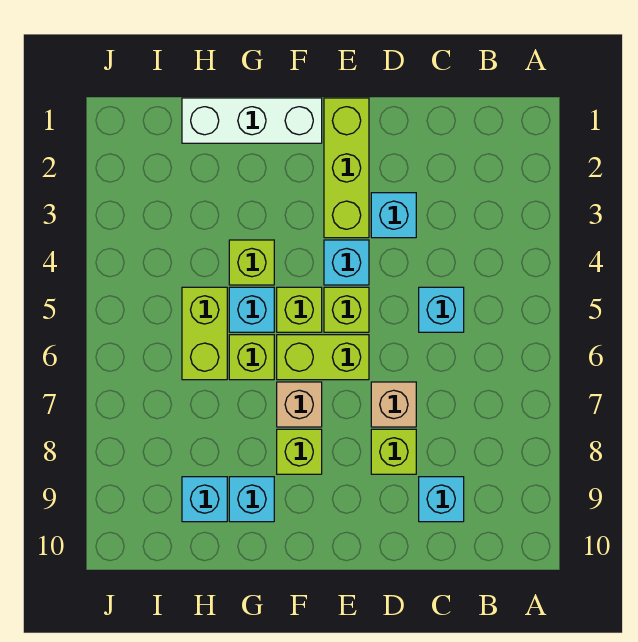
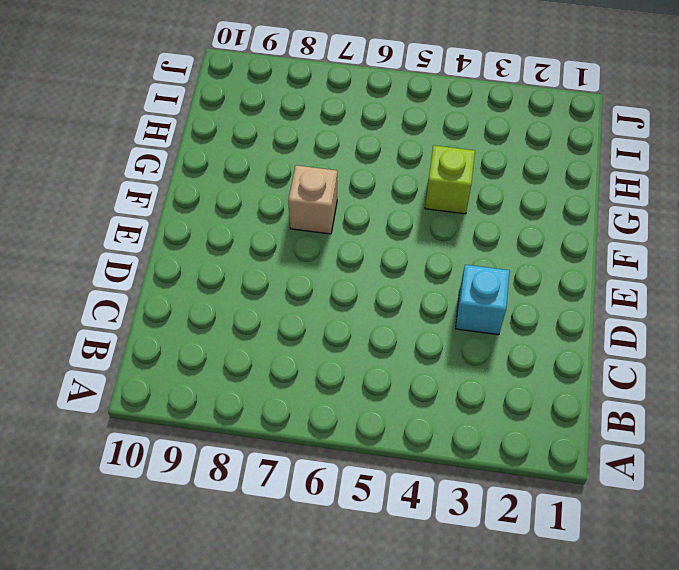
none -> cyan 1x1 brick [419,287,464,332]
none -> cyan 1x1 brick [419,477,464,522]
none -> tan 1x1 brick [371,382,416,427]

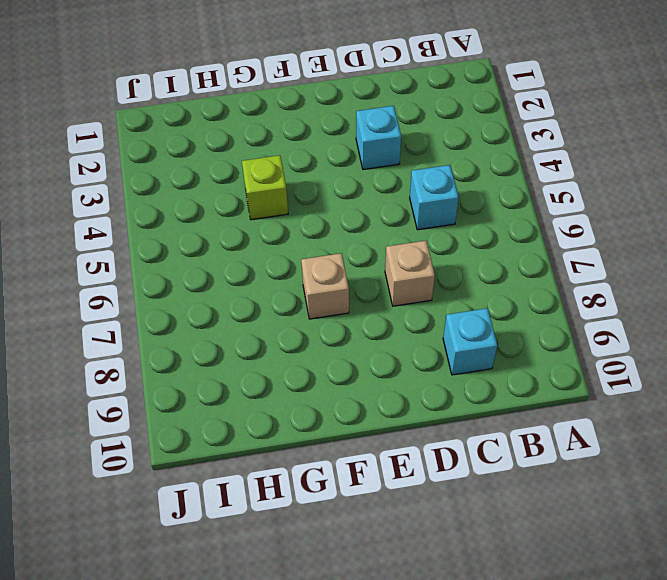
none -> lime 1x1 brick [371,429,416,474]
none -> lime 1x3 brick [324,98,369,238]
none -> cyan 1x1 brick [324,240,369,285]

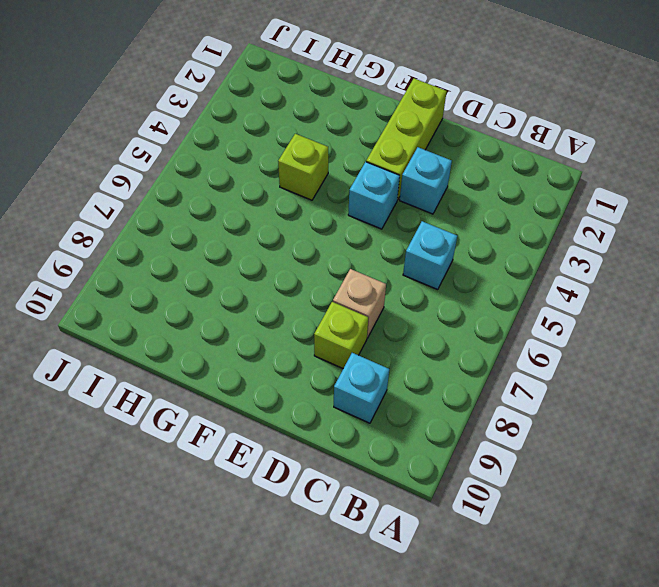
none -> lime 1x1 brick [324,287,369,332]
none -> lime 1x2 brick [277,335,369,380]
none -> white 1x3 brick [182,98,322,143]

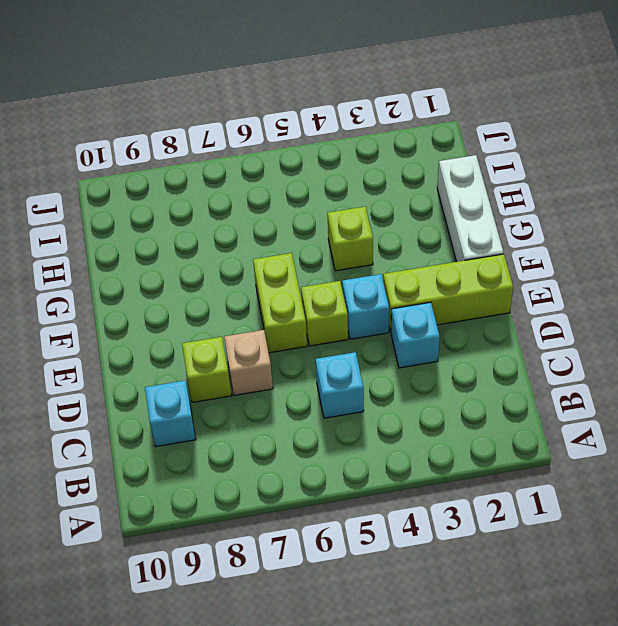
none -> lime 1x1 brick [277,287,322,332]
none -> tan 1x1 brick [277,382,322,427]
none -> lime 1x1 brick [277,429,322,474]

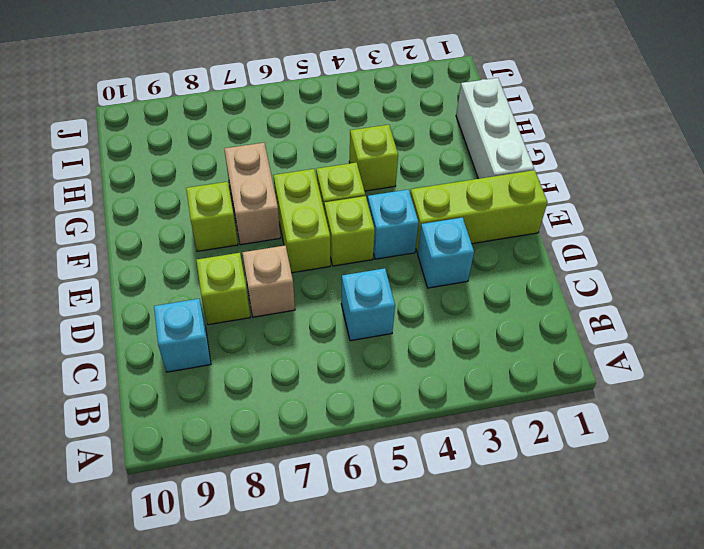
tan 1x2 brick [224,143,280,245] -> tan 1x1 brick [277,382,322,427]
none -> cyan 1x1 brick [229,287,274,332]
none -> lime 1x1 brick [229,335,274,380]
none -> cyan 1x1 brick [229,477,274,522]

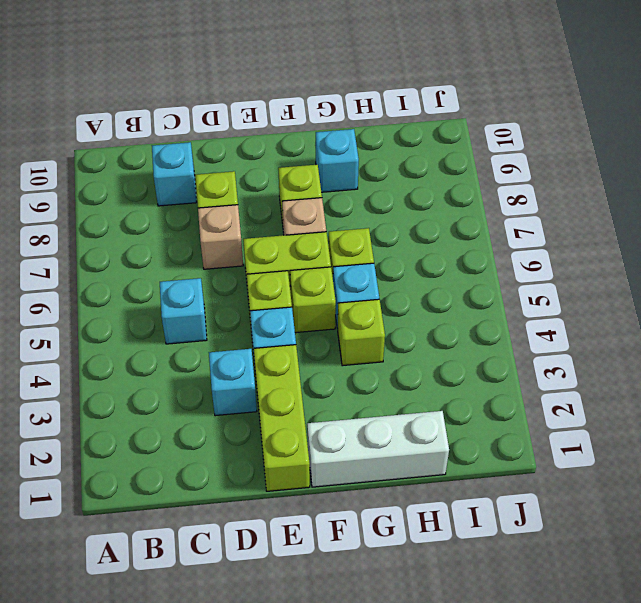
none -> lime 1x2 brick [182,287,227,380]
none -> cyan 1x1 brick [182,477,227,522]

